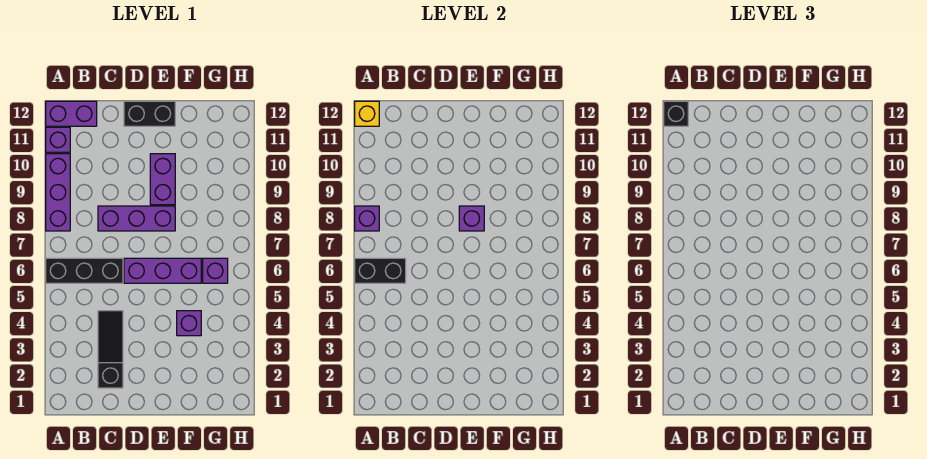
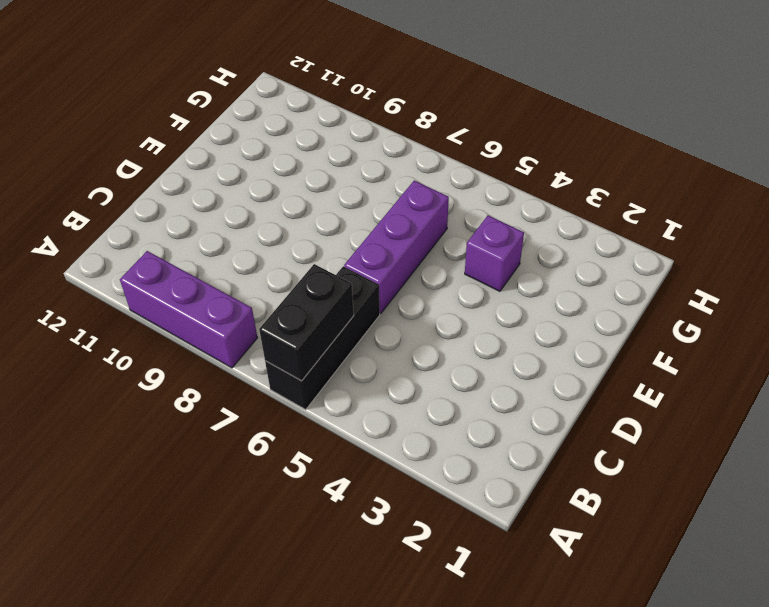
none -> purple 1x1 brick [46,127,70,152]
none -> purple 1x2 brick [46,101,97,126]
none -> black 1x3 slope [98,311,123,388]

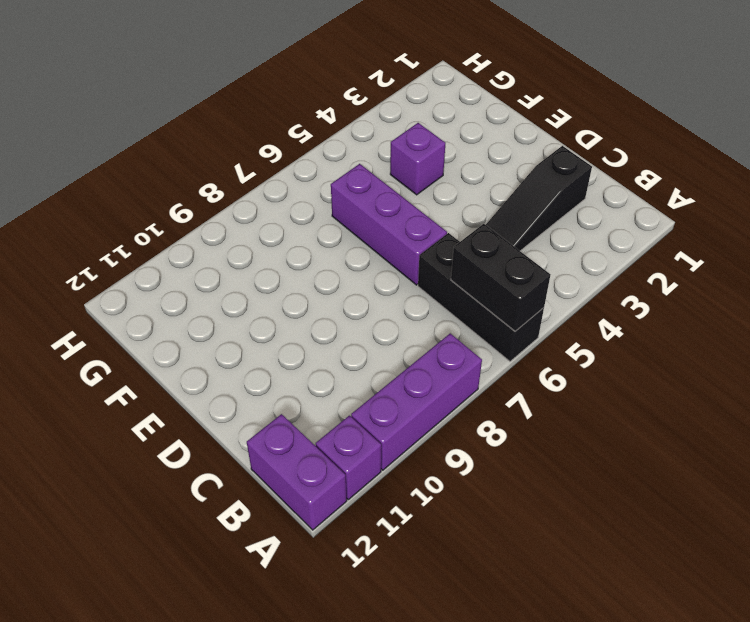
none -> purple 1x3 brick [98,206,175,231]
none -> black 1x2 brick [124,101,175,126]
none -> purple 1x2 brick [150,154,175,205]

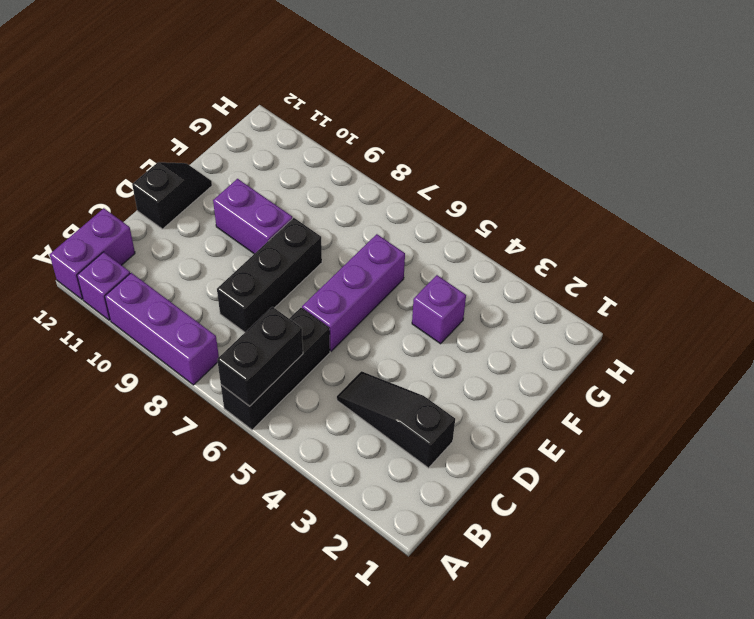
black 1x3 brick [217,218,322,332] -> purple 1x3 brick [98,206,175,231]
black 1x2 slope [132,162,212,229] -> black 1x2 brick [124,101,175,126]
none -> purple 1x1 brick [203,258,228,283]
none -> purple 1x1 brick [355,206,379,231]
none -> yellow 1x1 brick [355,101,379,126]

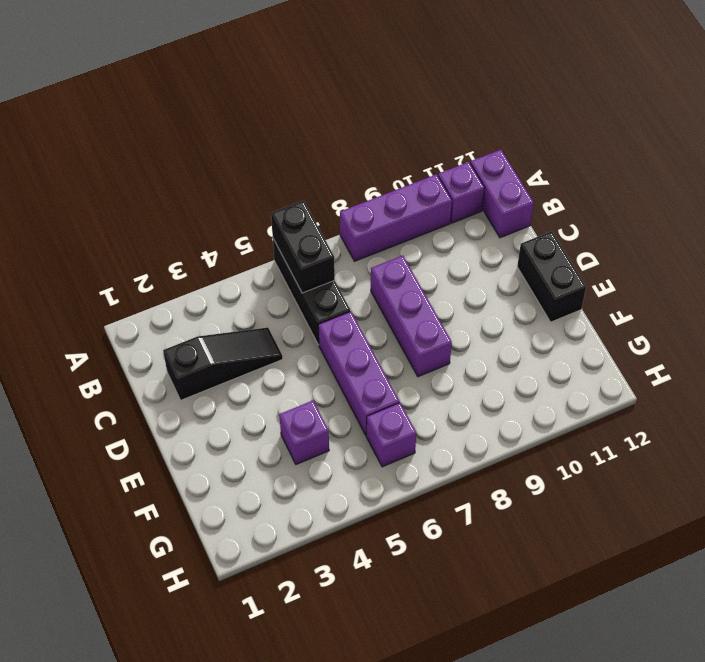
none -> purple 1x2 brick [150,154,175,205]
none -> purple 1x1 brick [355,206,379,231]
none -> yellow 1x1 brick [355,101,379,126]

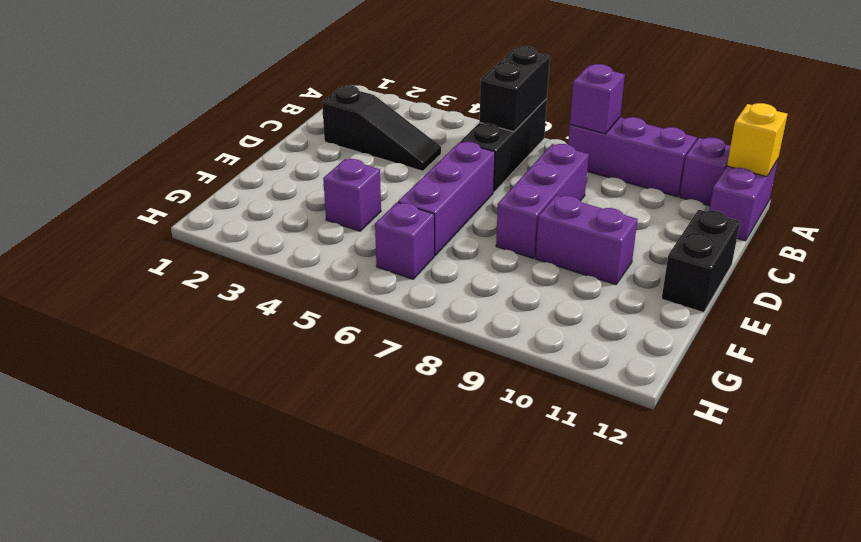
none -> purple 1x1 brick [459,206,484,231]
none -> black 1x1 brick [664,101,688,126]

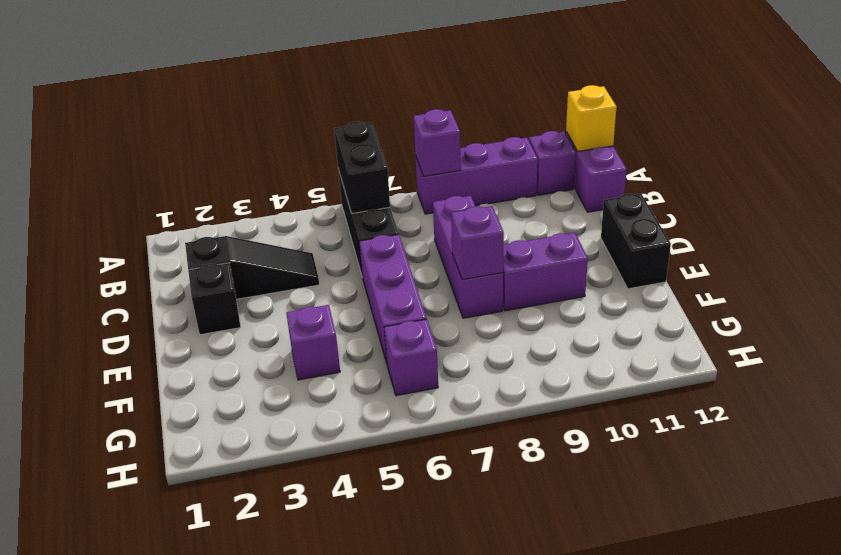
black 1x1 brick [188,263,241,335] -> black 1x1 brick moved to [664,101,688,126]

